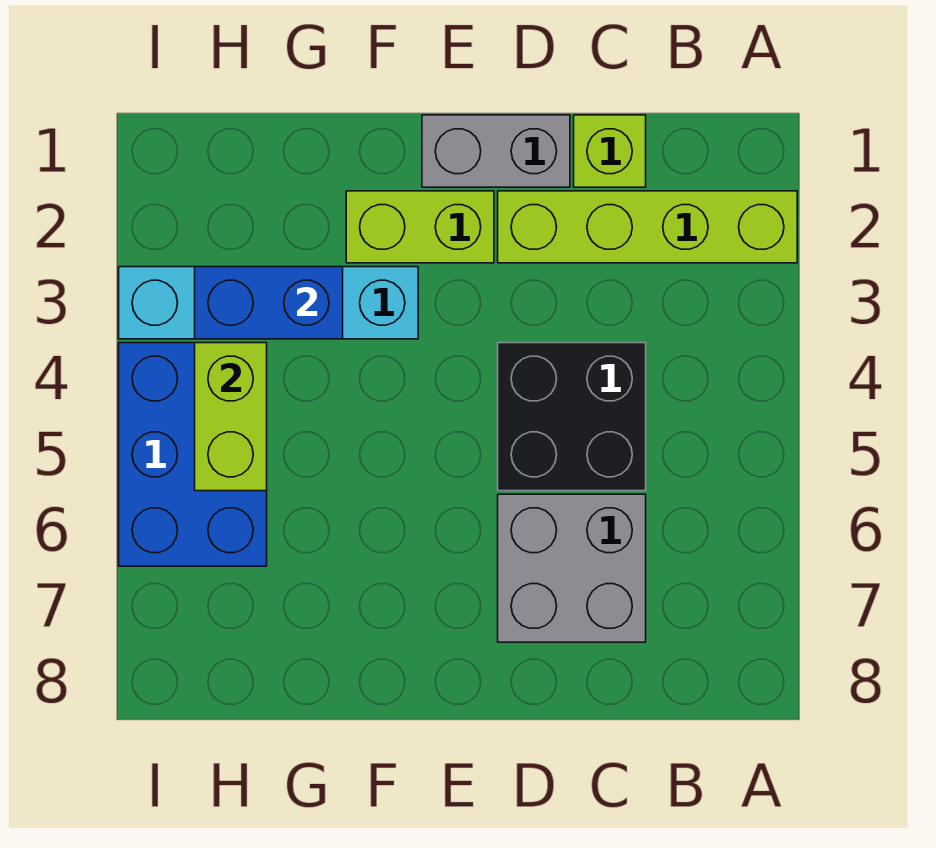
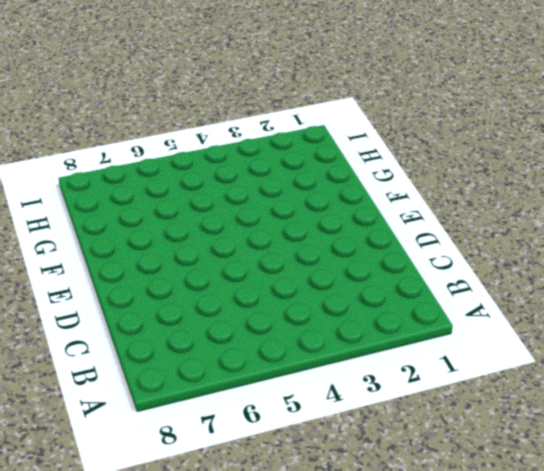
none -> lime 1x4 brick [498,191,797,263]
none -> lime 1x1 brick [574,115,646,187]

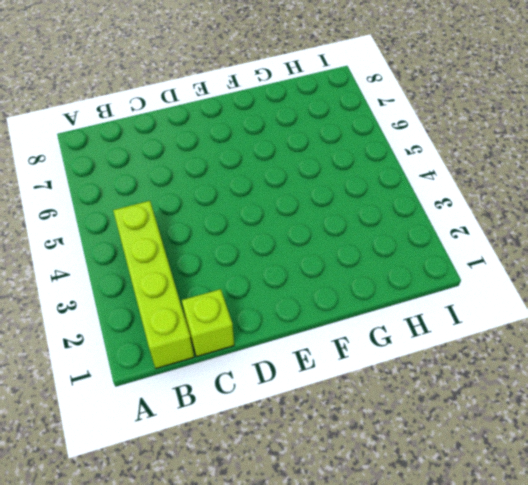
lime 1x4 brick [113,201,194,369] -> lime 1x4 brick turned to [498,191,797,263]
none -> black 2x2 brick [498,343,646,491]
none -> grey 2x2 brick [498,494,646,642]

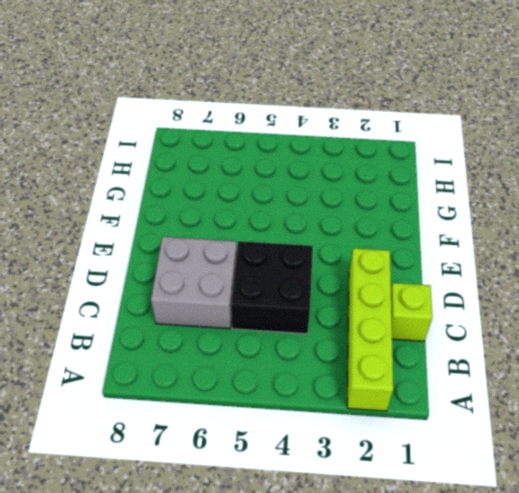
none -> grey 1x2 brick [422,115,570,187]
none -> lime 1x2 brick [346,191,494,263]

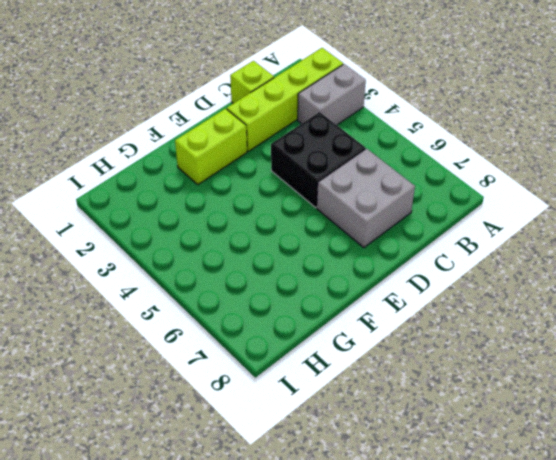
grey 1x2 brick [298,64,366,125] -> grey 1x2 brick moved to [422,115,570,187]
none -> cyan 1x4 brick [119,267,418,339]
none -> blue 2x3 brick [119,343,267,566]

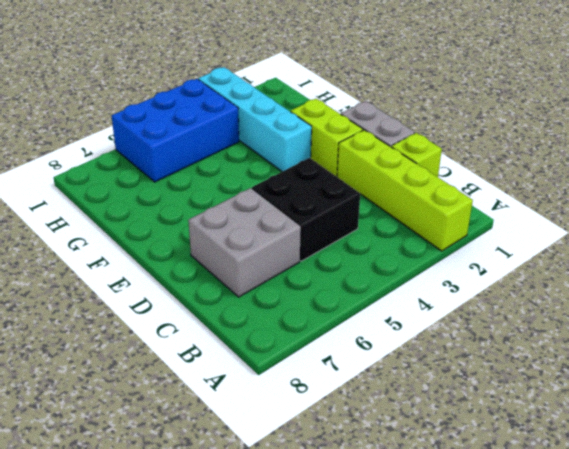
none -> blue 1x2 brick [195,267,343,339]
none -> lime 1x2 brick [195,343,267,491]

